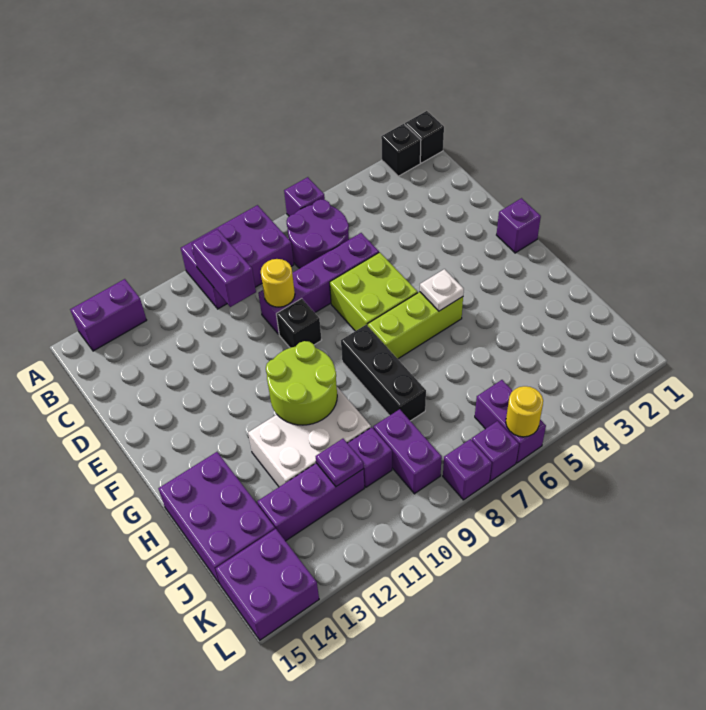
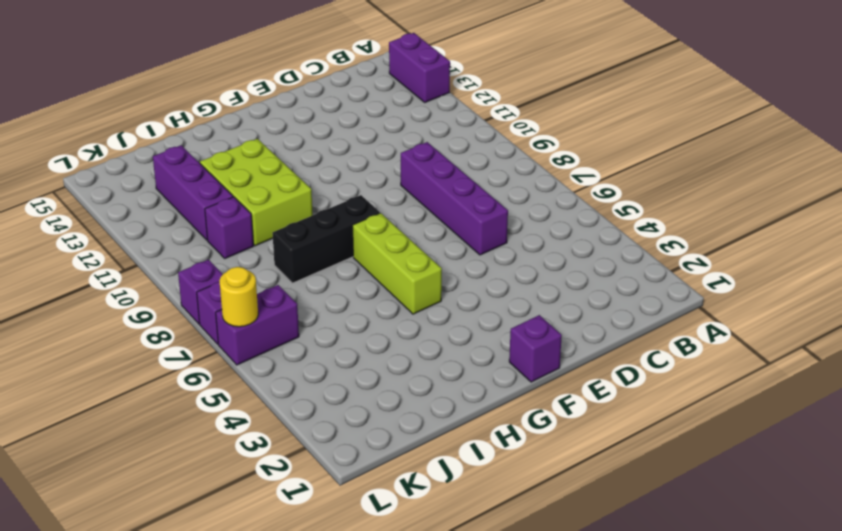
lime 2x3 brick [200,139,313,246] -> white 2x3 brick [248,387,371,487]
none -> black 1x1 brick [405,111,444,163]
none -> black 1x1 brick [381,124,421,176]
none -> purple 1x1 brick [284,177,325,216]

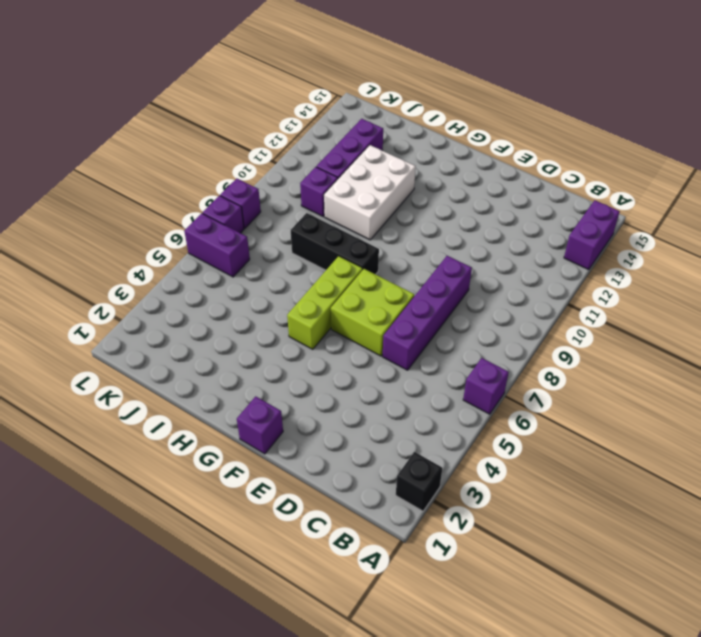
none -> black 1x1 brick [405,111,444,163]
none -> purple 2x3 brick [181,205,294,309]
none -> purple 2x2 round brick [287,199,349,268]

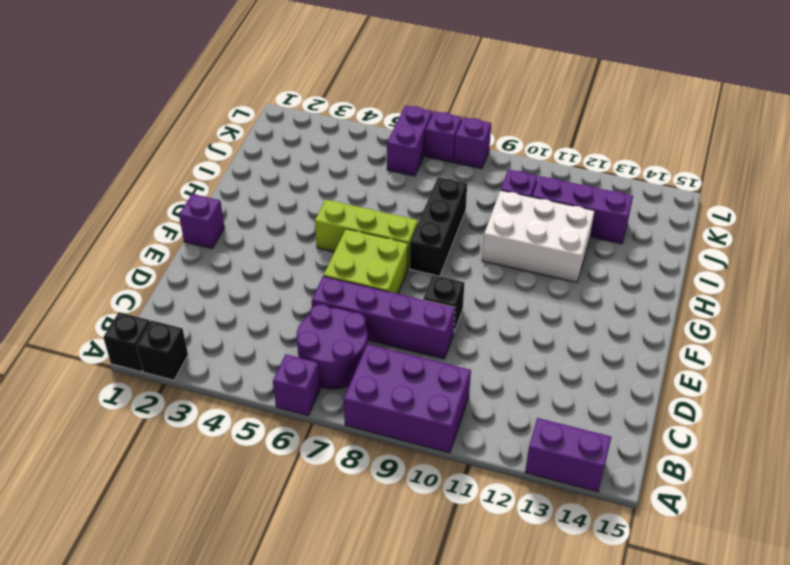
none -> purple 2x3 brick [158,452,275,584]
none -> purple 1x2 brick [373,409,442,494]
none -> purple 2x2 brick [216,529,319,640]

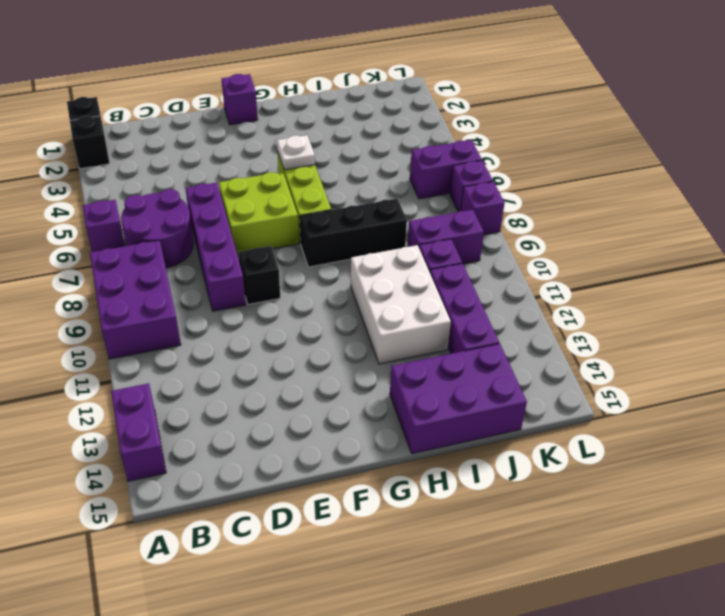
none -> purple 2x2 brick [216,529,319,640]
none -> purple 1x2 brick [192,229,256,307]
none -> yellow 1x1 round brick [261,259,295,307]

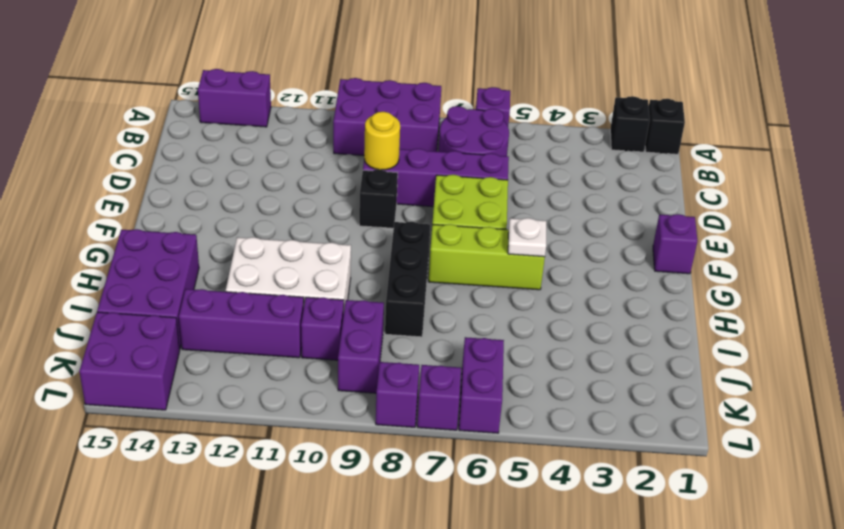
none -> purple 1x2 brick [192,229,256,307]
none -> lime 2x2 round brick [266,341,337,425]
none -> purple 1x1 plate [316,439,363,487]

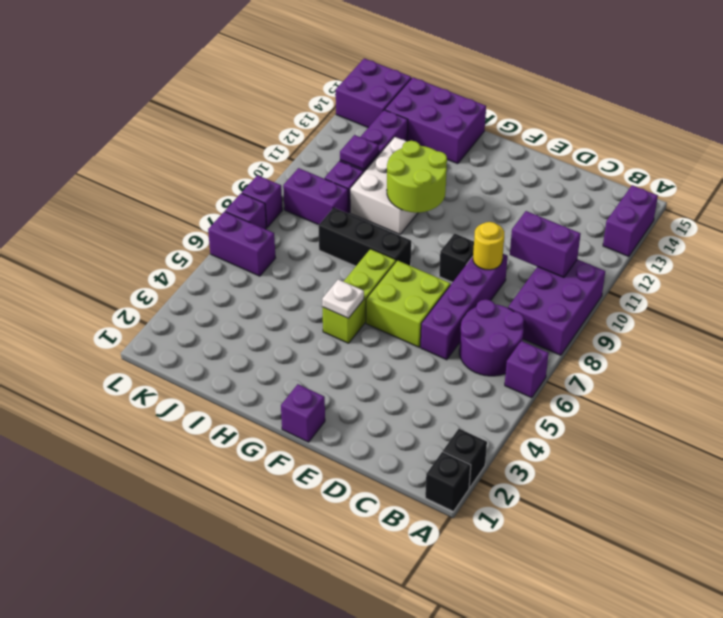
none -> yellow 1x1 round brick [506,386,543,437]

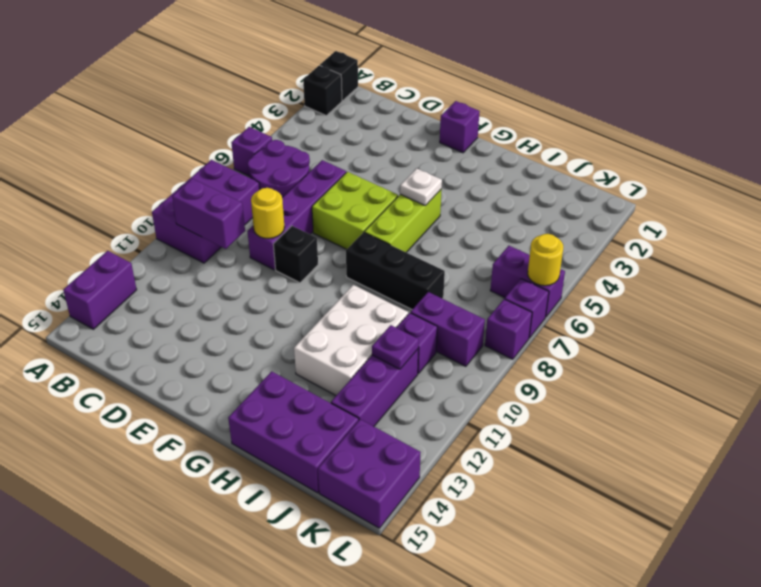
none -> lime 2x2 round brick [266,341,337,425]

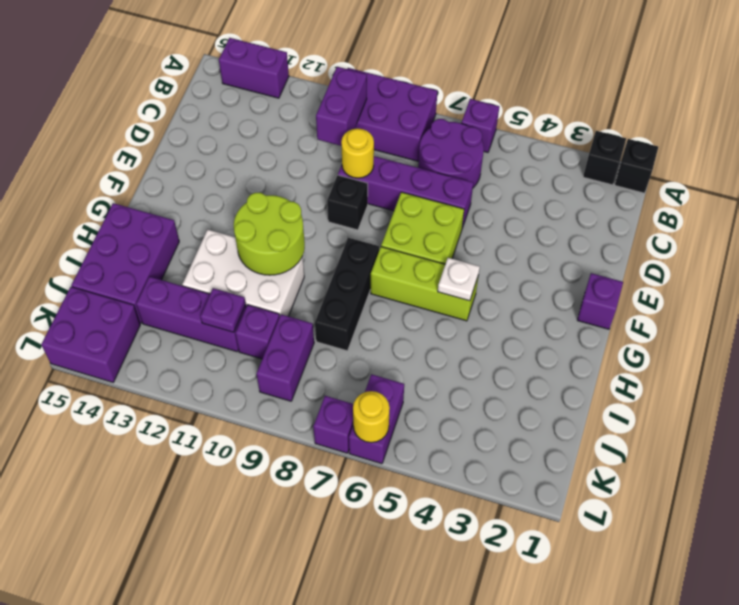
none -> purple 1x1 brick [443,439,492,500]

